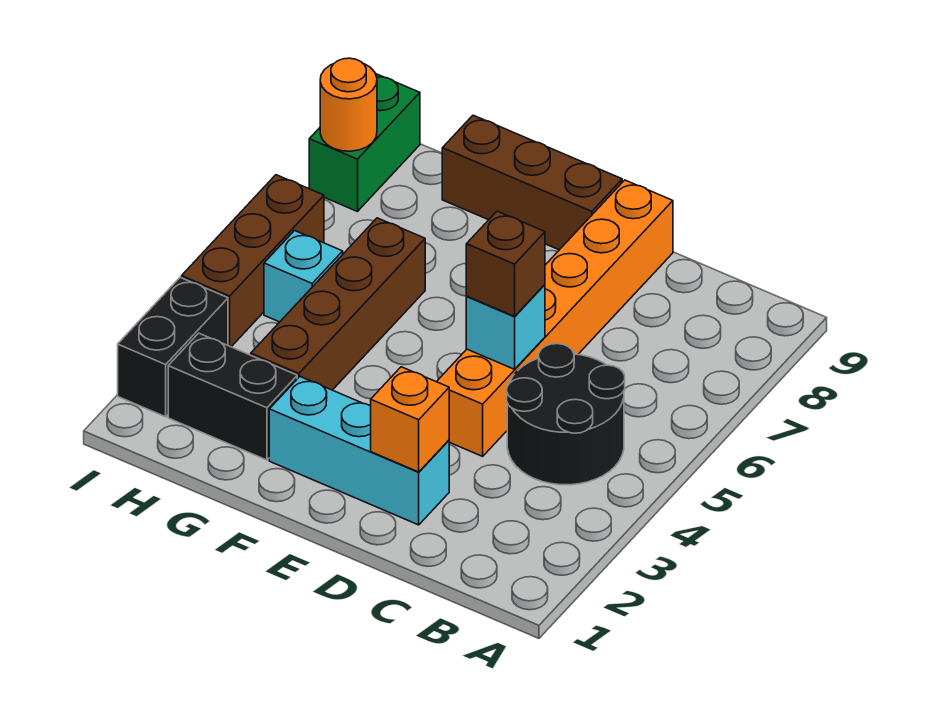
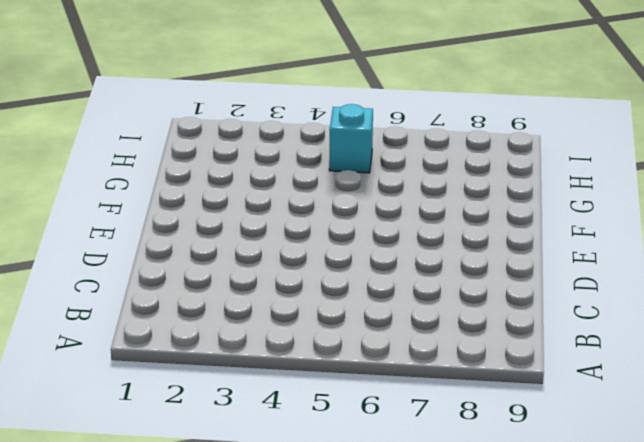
none -> black 2x2 round brick [507,344,625,485]
none -> cyan 1x3 brick [269,377,449,525]
none -> orange 1x6 brick [437,180,673,456]

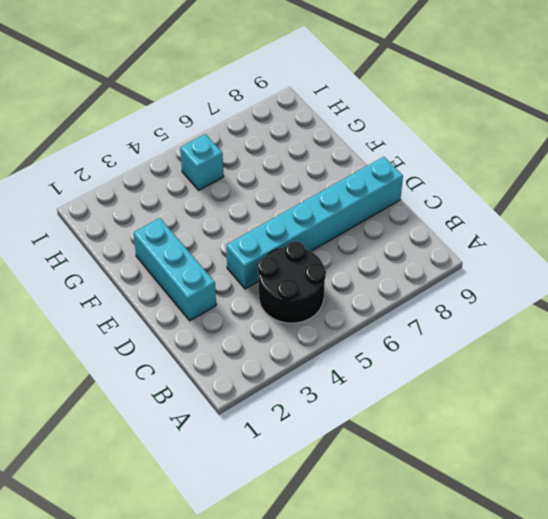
cyan 1x6 brick [226,157,403,289] -> orange 1x6 brick [437,180,673,456]
none -> brown 1x3 brick [442,115,622,250]
none -> black 1x2 brick [168,333,297,460]
none -> brown 1x4 brick [251,218,425,390]

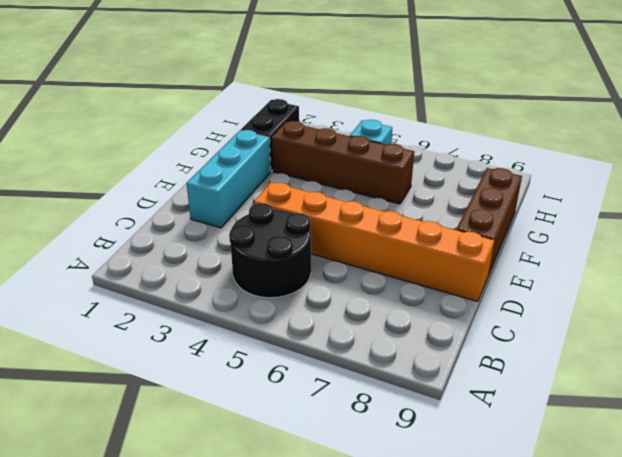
none -> black 1x2 brick [118,277,228,417]
none -> brown 1x3 brick [182,175,324,347]
none -> green 1x2 brick [309,74,420,212]

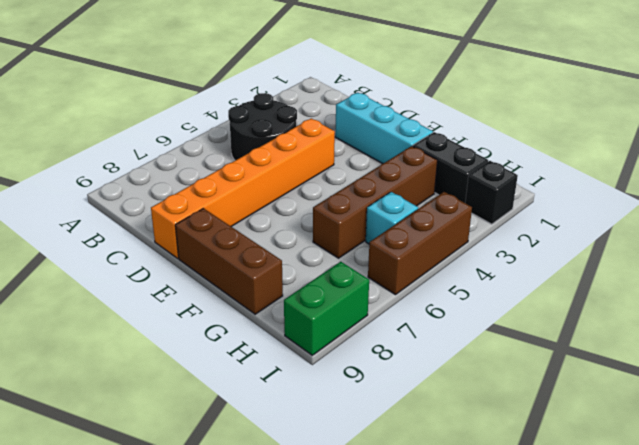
black 1x1 brick [465,161,518,224] -> black 1x2 brick [118,277,228,417]
none -> orange 1x1 brick [371,367,449,472]
none -> cyan 1x1 brick [466,285,545,369]
none -> orange 1x1 round brick [320,58,377,151]

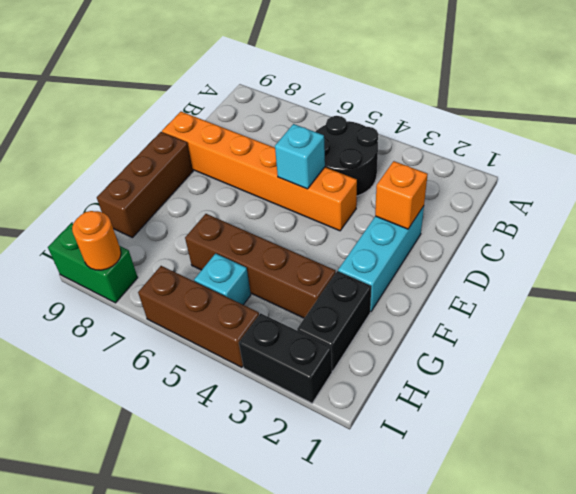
none -> brown 1x1 brick [466,211,545,316]

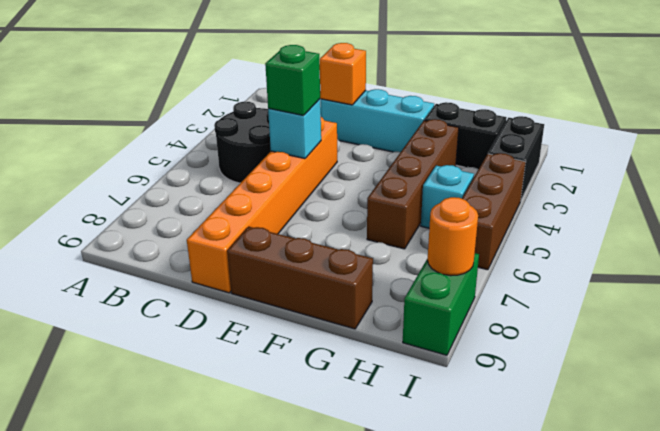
green 1x1 brick [265,45,320,115] -> brown 1x1 brick [466,211,545,316]

